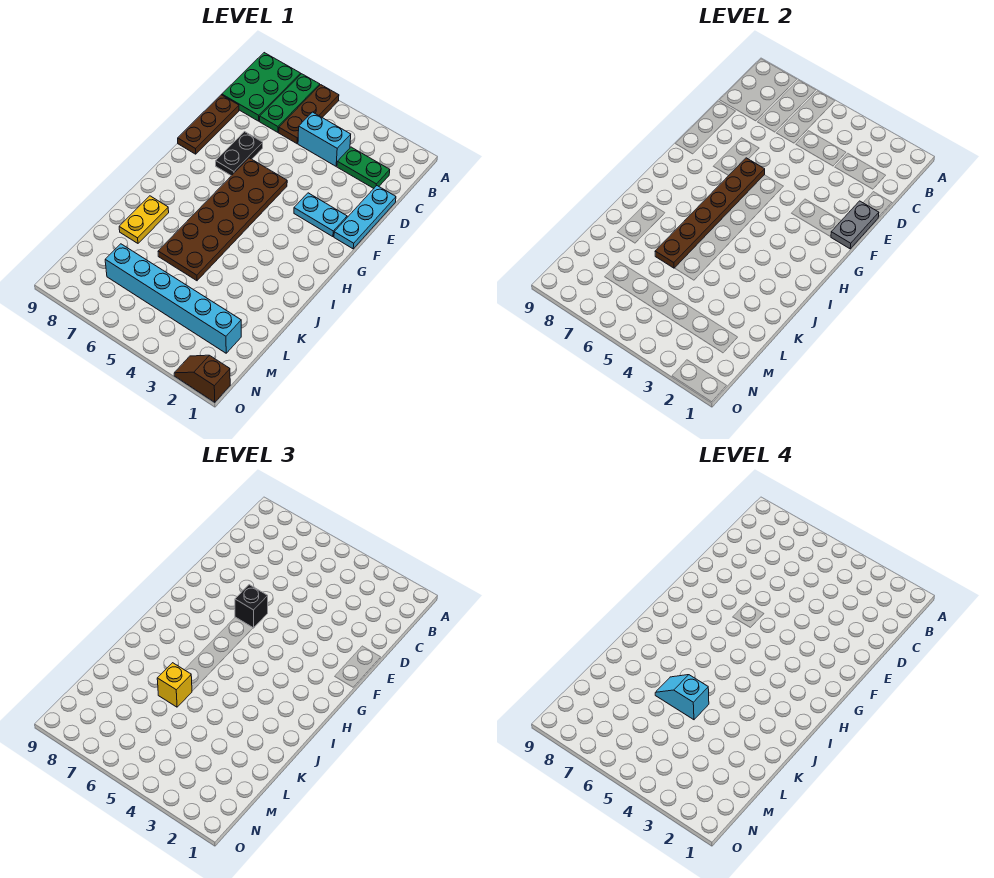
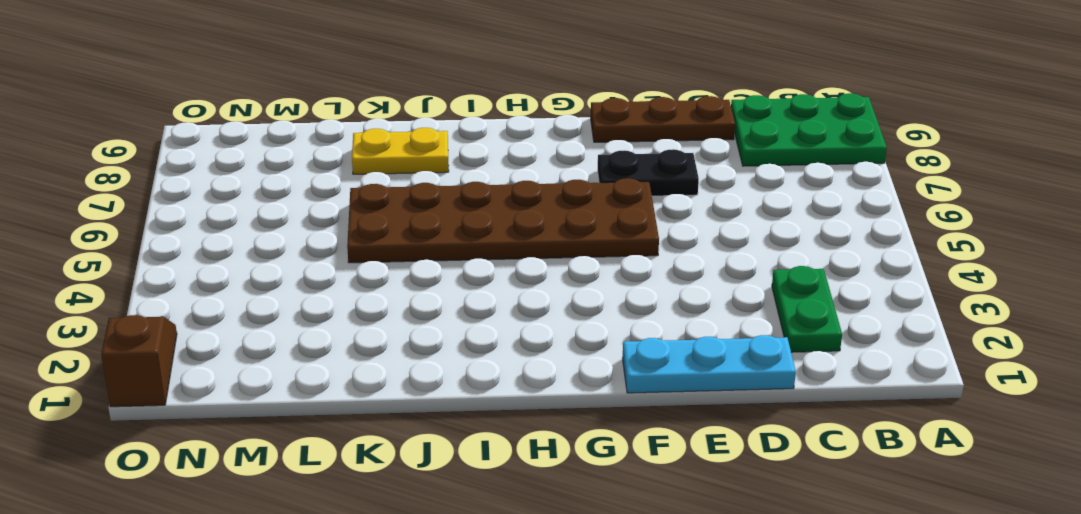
none -> brown 1x3 plate [279,85,339,143]
none -> green 1x3 plate [260,74,320,132]
none -> cyan 1x2 brick [298,112,351,166]

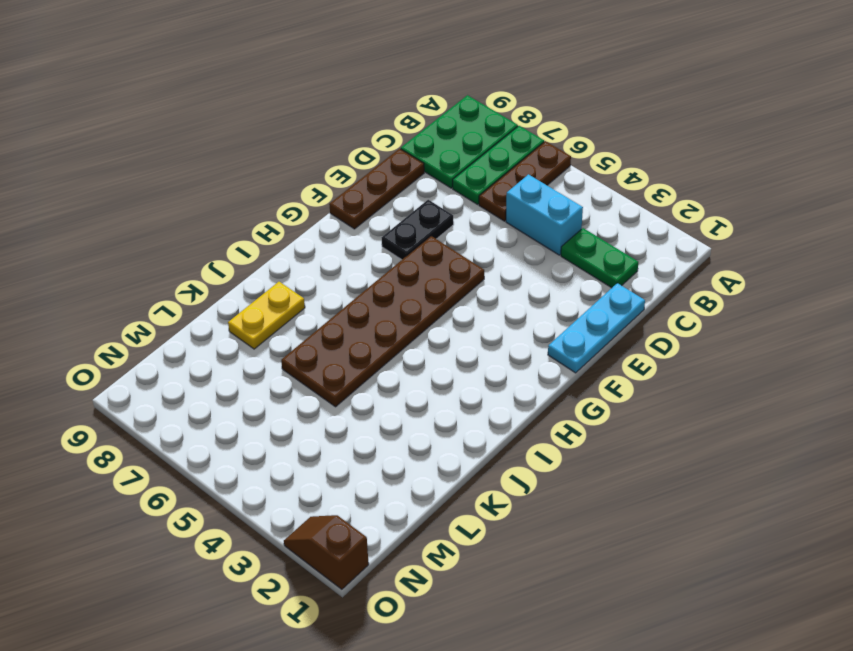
none -> cyan 1x2 plate [294,193,347,237]
none -> cyan 1x6 brick [105,244,241,353]
none -> grey 1x2 plate [831,201,879,249]

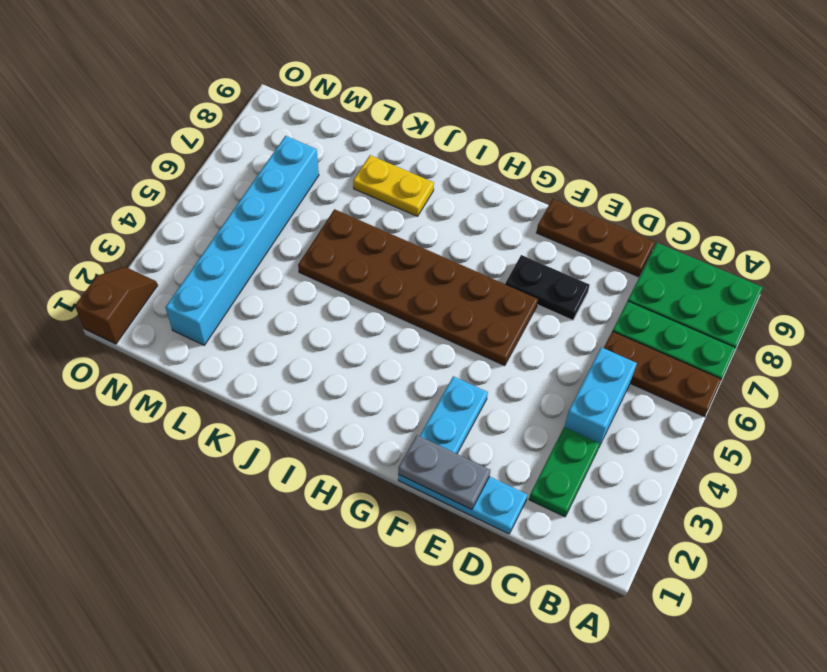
none -> brown 1x6 plate [655,158,765,268]
none -> black 1x1 brick [235,585,268,628]
none -> yellow 1x1 brick [157,663,192,707]

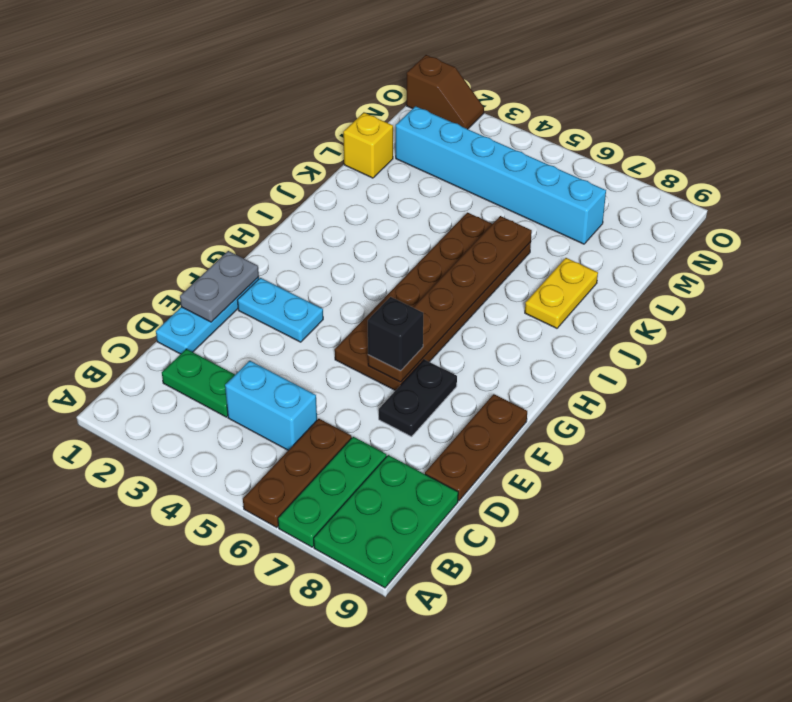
yellow 1x1 brick [343,113,393,178] -> yellow 1x1 brick moved to [157,663,192,707]
none -> cyan 1x2 slope [655,675,709,720]

